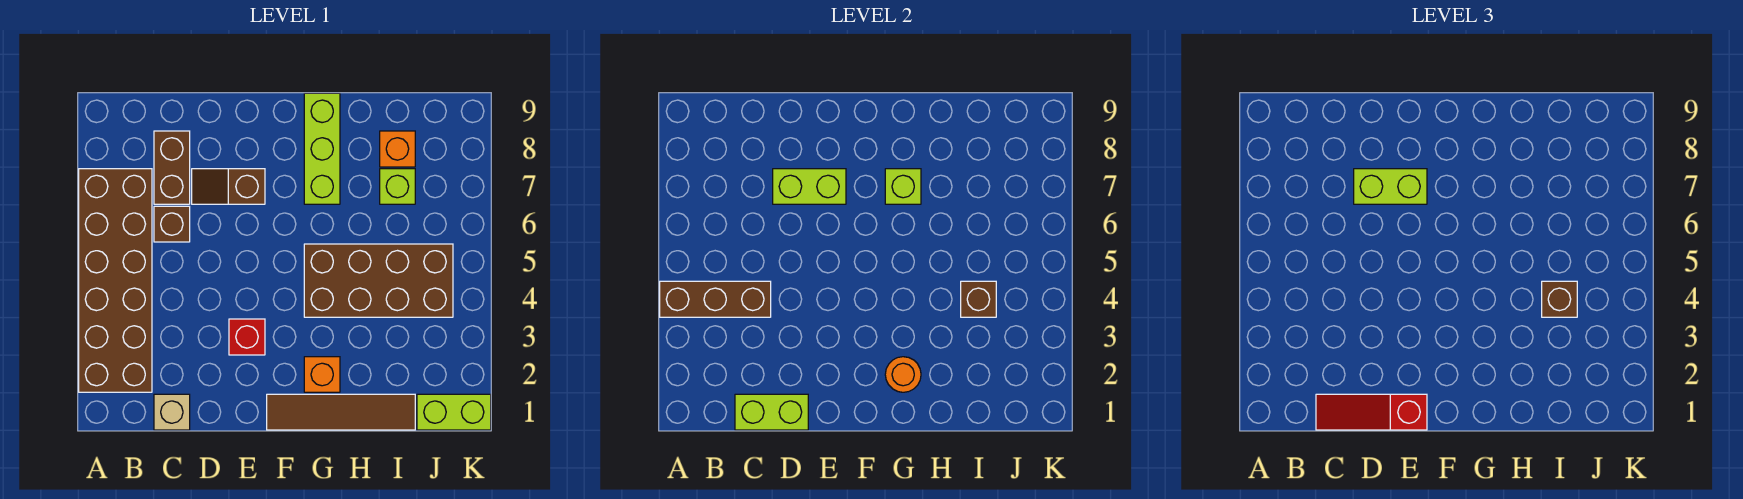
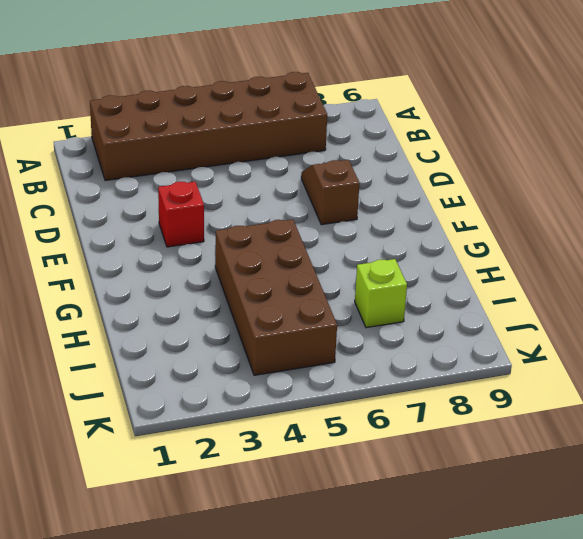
none -> tan 1x1 brick [154,394,190,430]
none -> brown 1x1 brick [154,206,190,242]
none -> brown 1x2 brick [154,131,190,204]

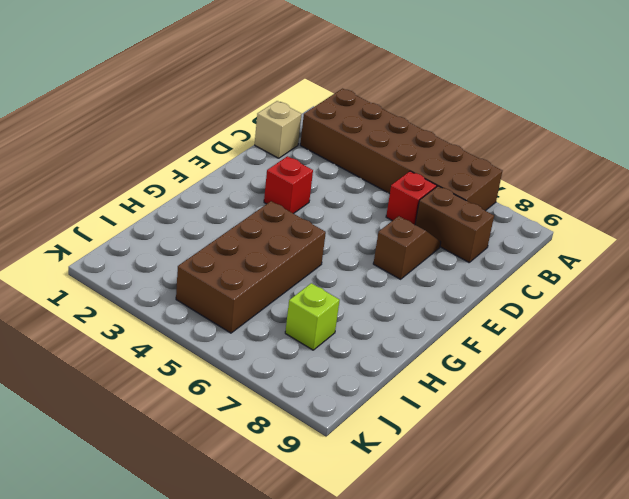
red 1x1 brick [386,171,437,225] -> brown 1x1 brick [154,206,190,242]
none -> brown 1x4 tile [267,394,415,430]
none -> orange 1x1 brick [304,357,340,392]
none -> lime 1x3 brick [304,93,340,204]

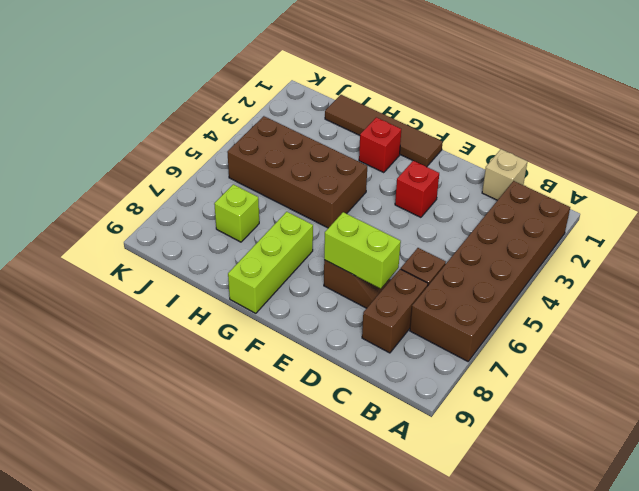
red 1x1 brick [359,117,401,173] -> orange 1x1 brick [304,357,340,392]
none -> orange 1x1 brick [380,131,415,167]
none -> lime 1x2 brick [417,394,491,430]
none -> brown 1x3 brick [660,281,771,317]

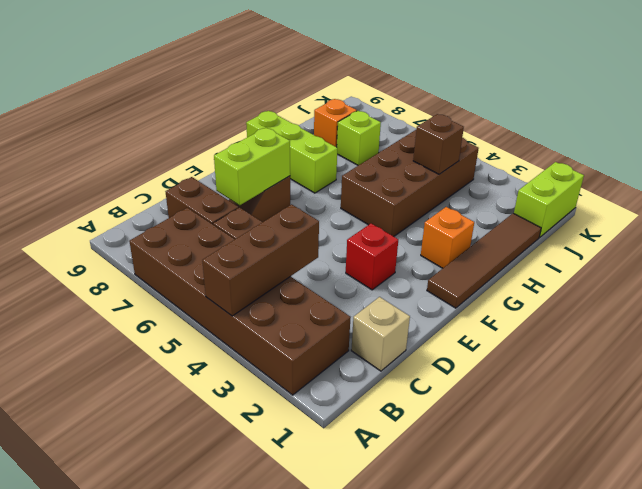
none -> lime 1x2 brick [735,394,808,430]
none -> orange 1x1 round brick [885,357,921,392]
none -> lime 1x1 brick [885,169,921,204]

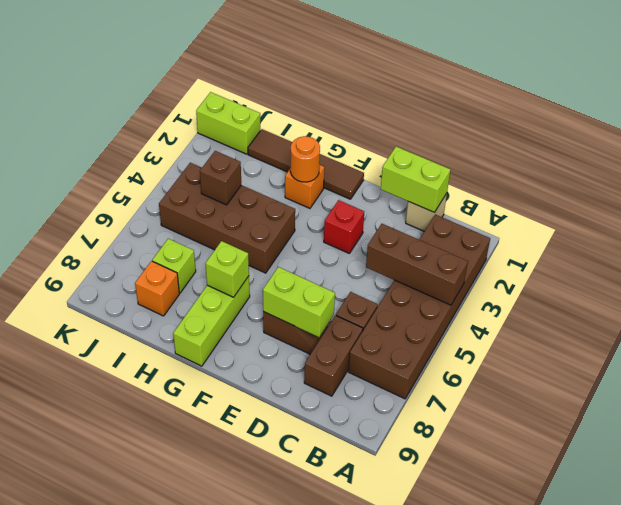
none -> red 1x3 slope [1316,394,1427,430]
none -> lime 1x2 brick [1354,169,1427,204]
none -> brown 1x1 brick [1542,281,1577,317]

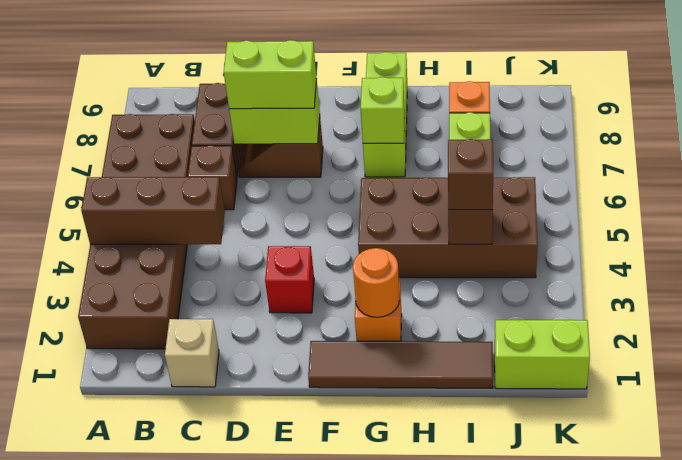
none -> lime 1x2 brick [735,394,808,430]
none -> red 1x3 slope [1316,394,1427,430]

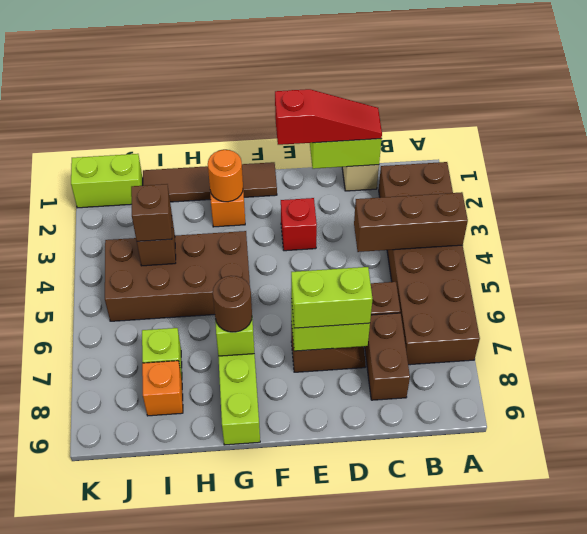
brown 1x1 round brick [213,276,252,332] -> none

